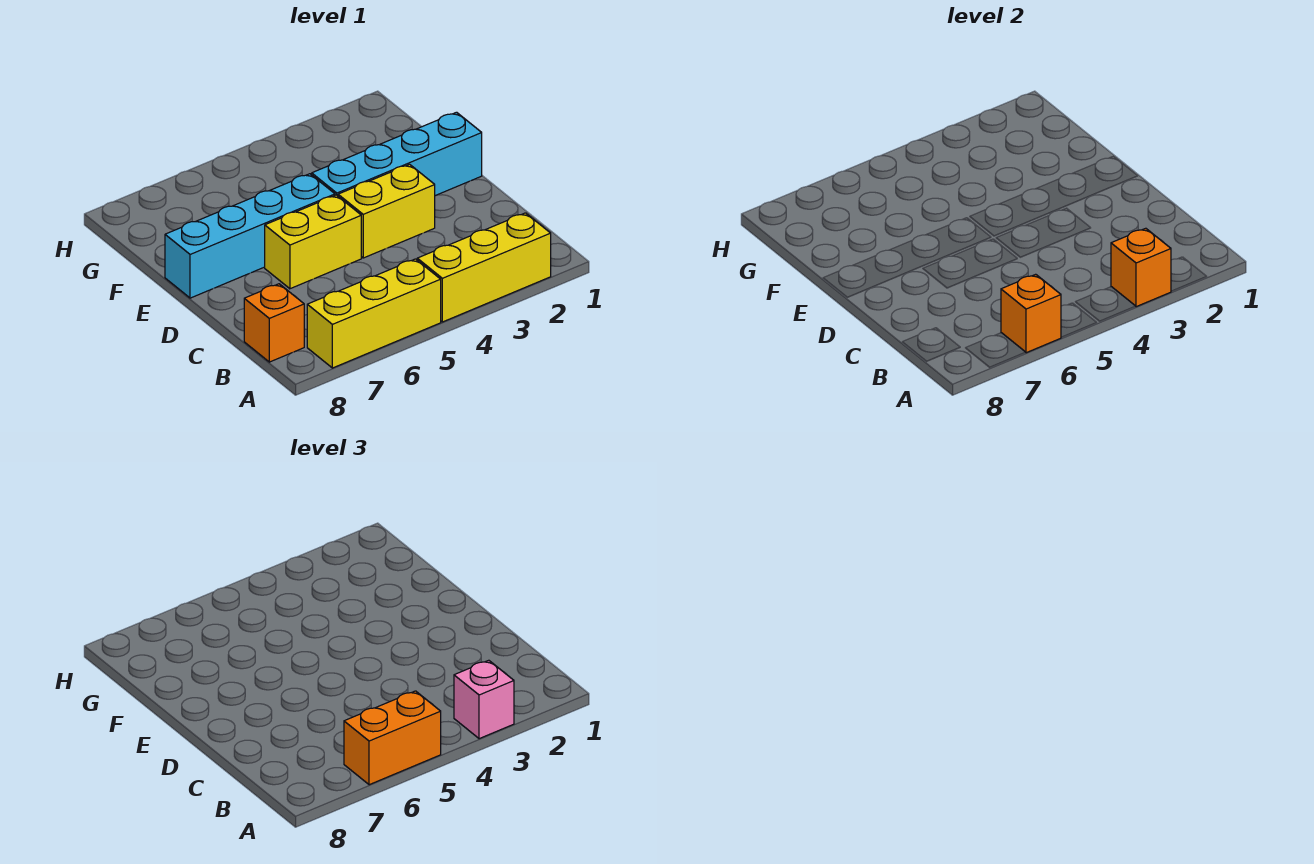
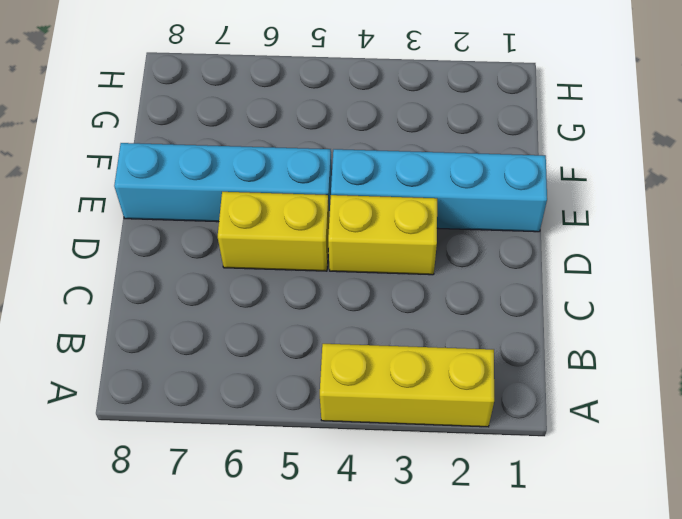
none -> yellow 1x3 brick [307,259,441,368]
none -> orange 1x1 brick [244,284,304,362]

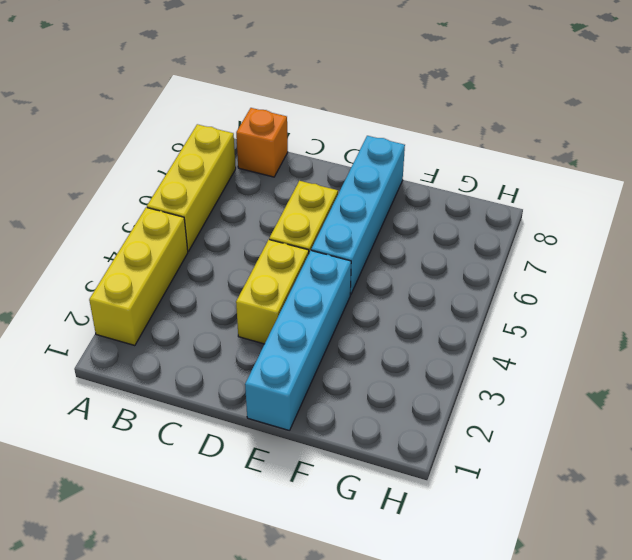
none -> orange 1x1 brick [1111,228,1171,307]
none -> orange 1x1 brick [1001,274,1061,353]

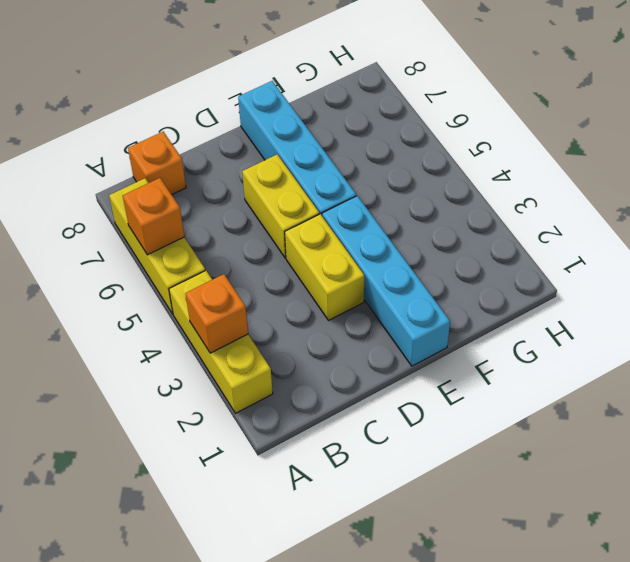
none -> pink 1x1 brick [454,660,514,739]
none -> orange 1x2 brick [344,691,441,785]

